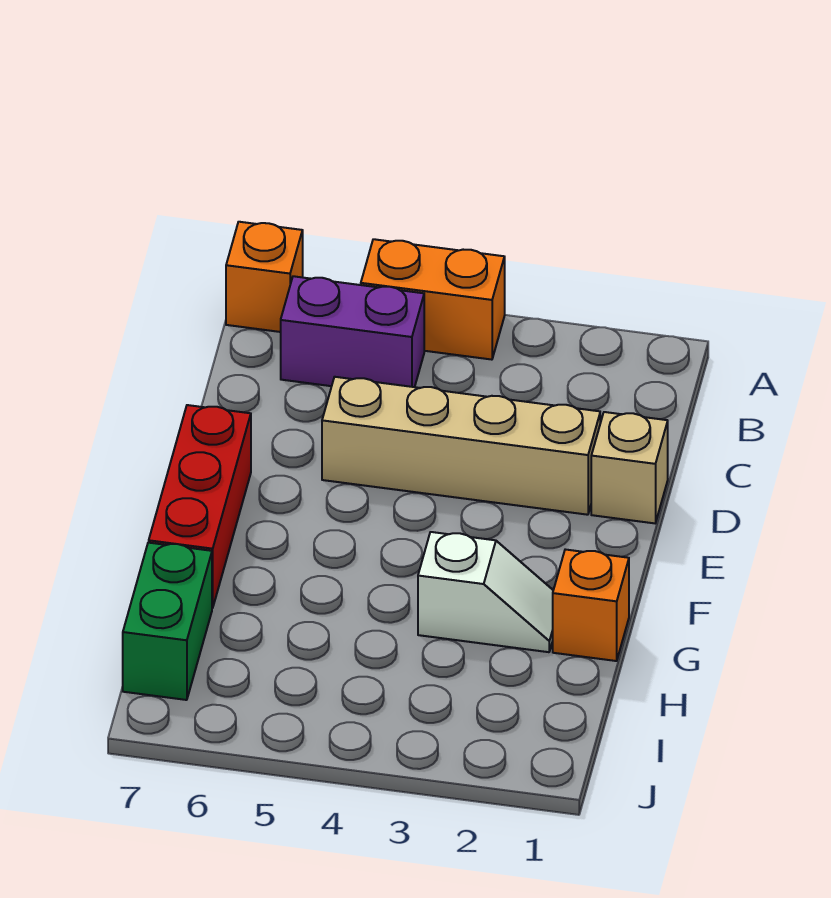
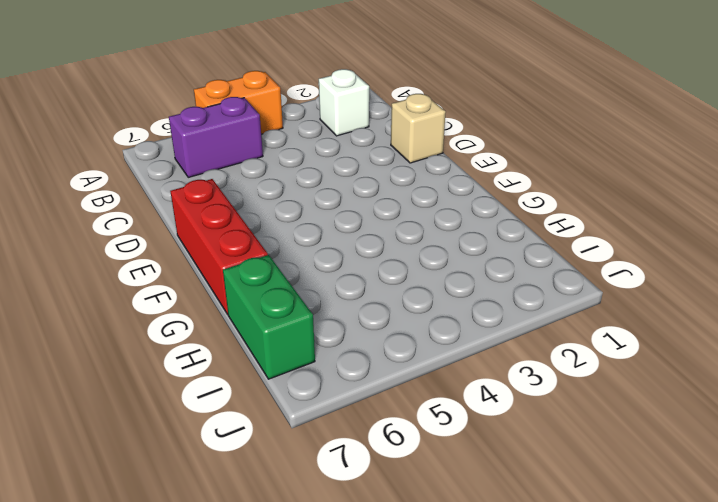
white 1x1 brick [319,69,369,136] -> none
none -> orange 1x1 brick [226,222,303,332]
none -> tan 1x4 brick [322,377,600,515]

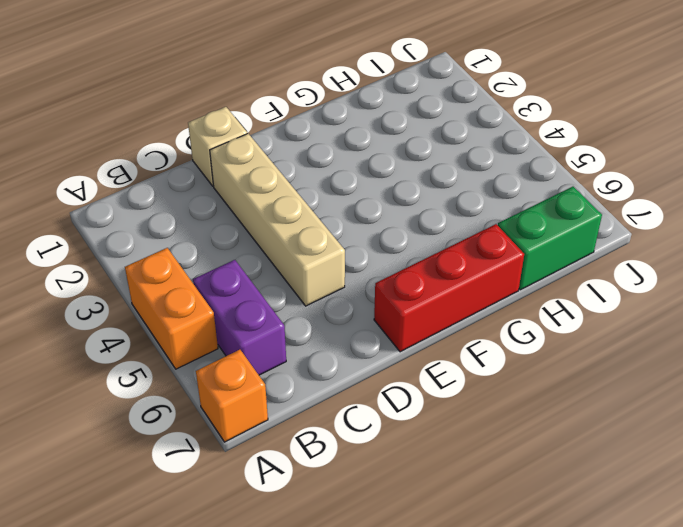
none -> orange 1x1 brick [553,549,629,661]
none -> white 1x2 slope [418,532,553,652]

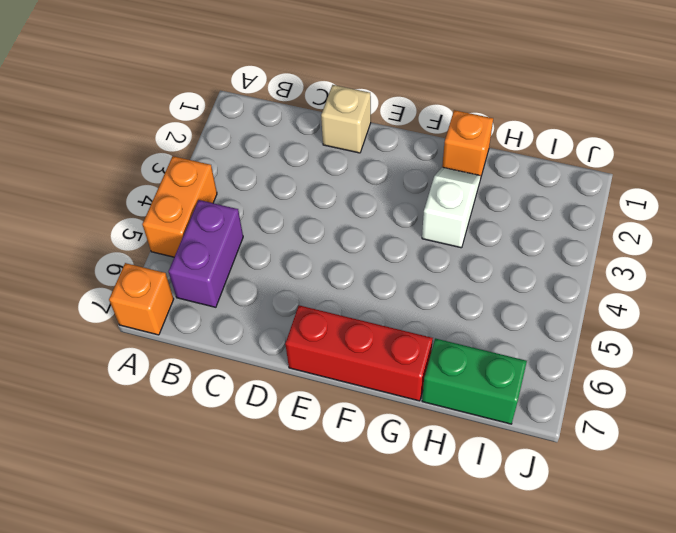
none -> tan 1x4 brick [322,377,600,515]

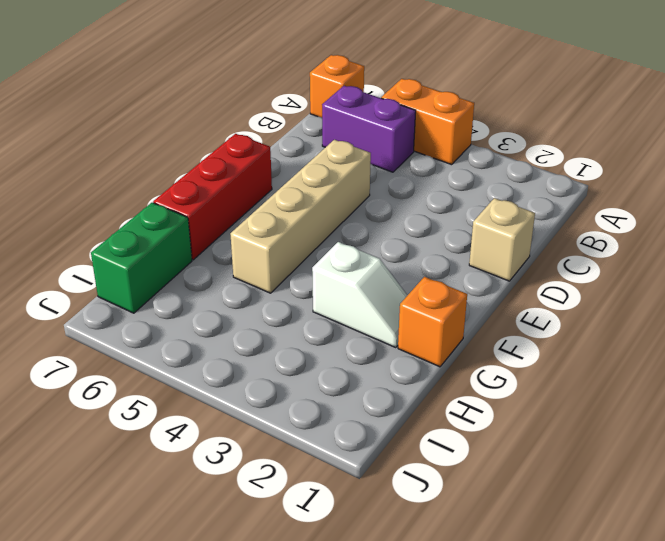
tan 1x4 brick [230,140,371,293] -> tan 1x4 brick turned to [322,377,600,515]

